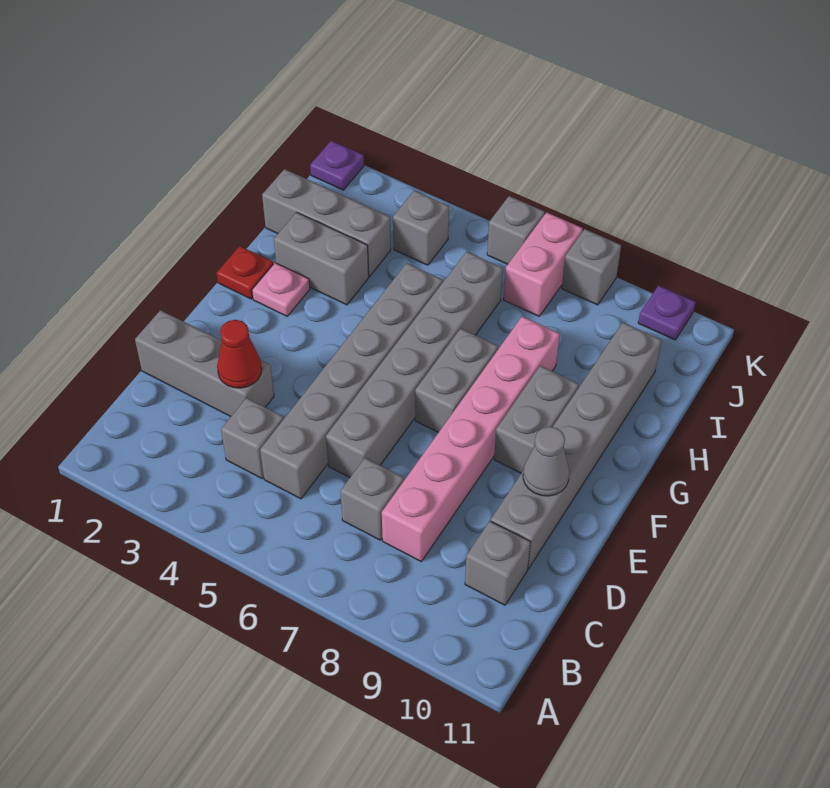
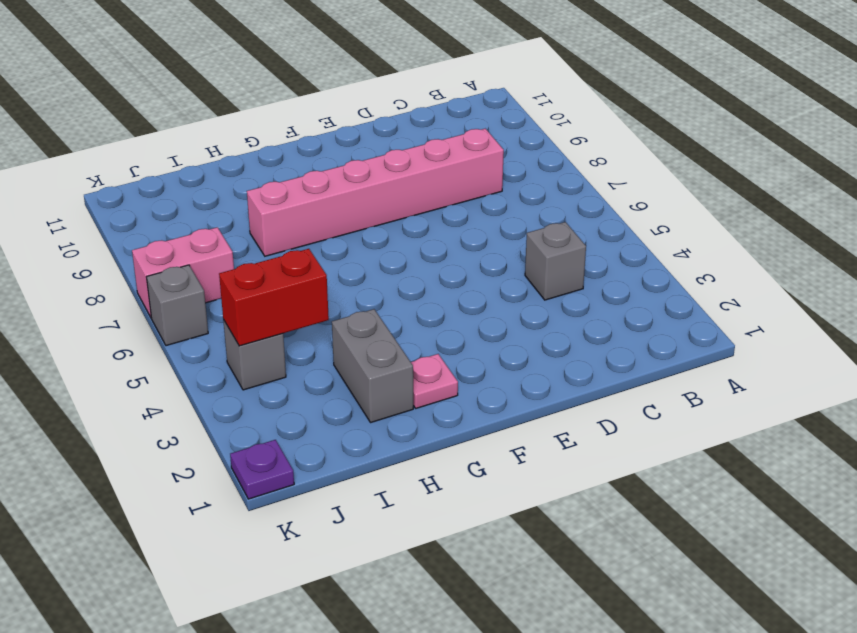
red 1x2 brick [219,249,329,346] -> none
none -> grey 1x6 brick [260,263,443,499]
none -> grey 1x1 brick [341,458,404,540]
none -> grey 1x1 brick [465,521,531,605]

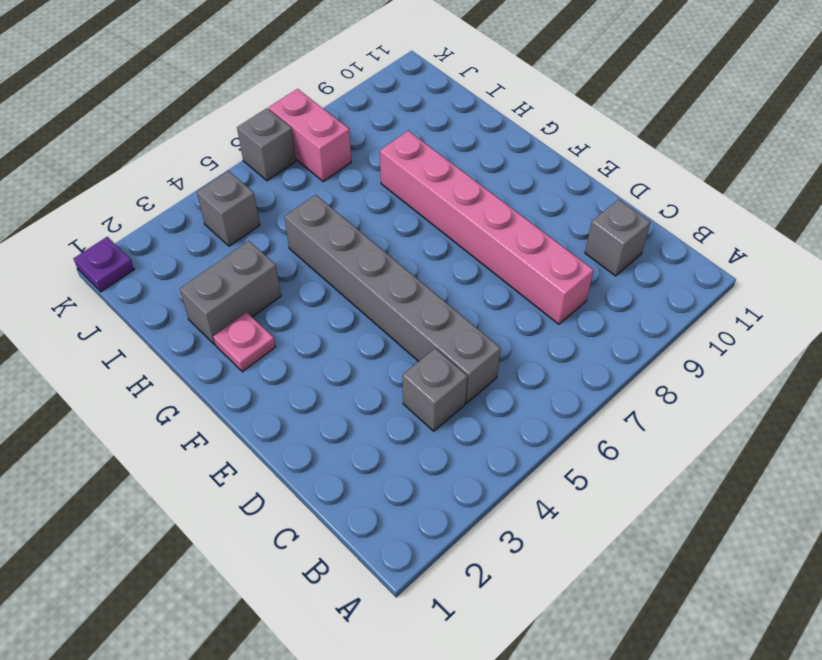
none -> grey 1x1 brick [341,458,404,540]
none -> grey 1x3 brick [135,310,274,416]
none -> grey 1x6 brick [326,252,503,477]

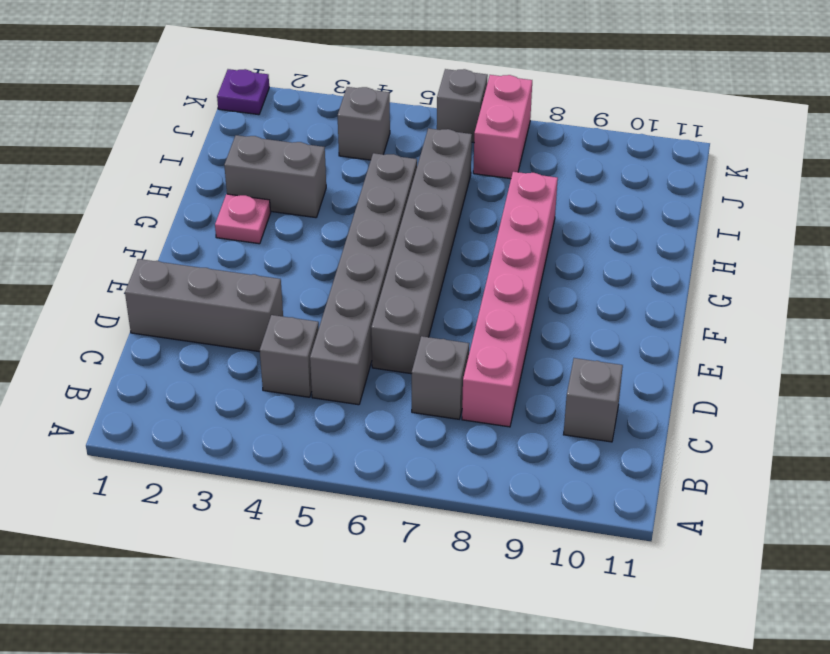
none -> grey 1x6 brick [491,323,661,569]
none -> grey 1x2 brick [415,329,498,433]
none -> grey 1x2 brick [494,366,579,473]

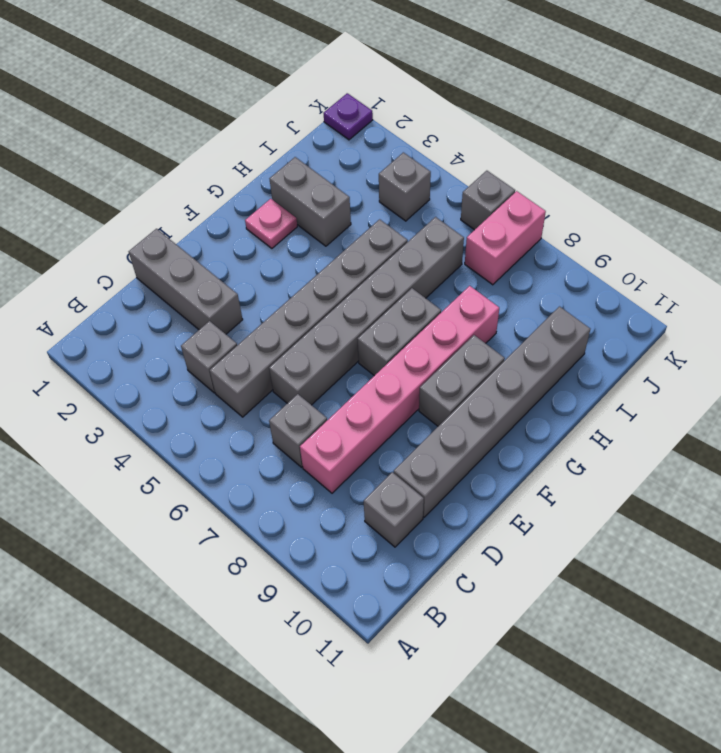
none -> red 1x1 plate [217,246,273,299]
none -> grey 1x3 brick [262,169,391,276]
none -> grey 1x1 brick [562,229,621,305]

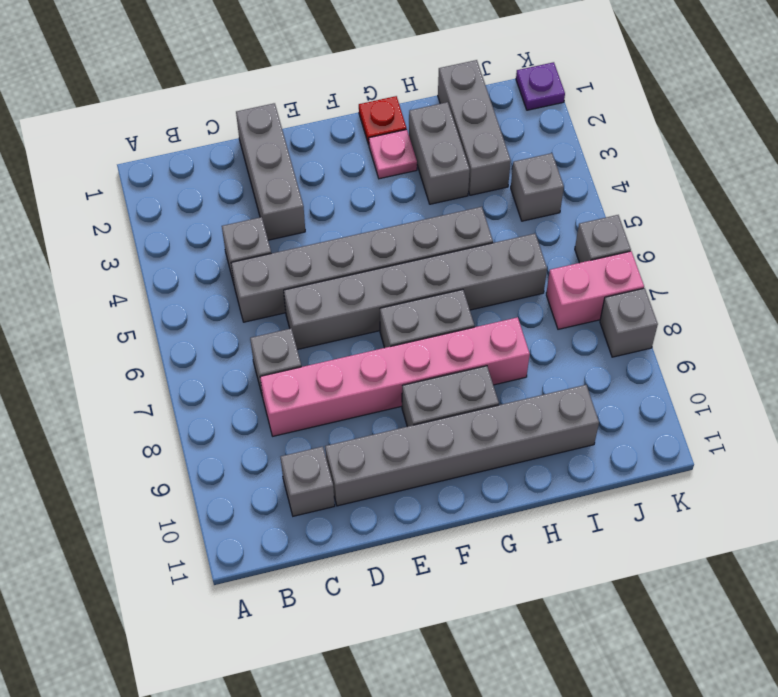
none -> purple 1x1 plate [638,285,695,340]
none -> red 1x1 cone [217,320,262,388]
none -> grey 1x1 cone [523,427,569,496]

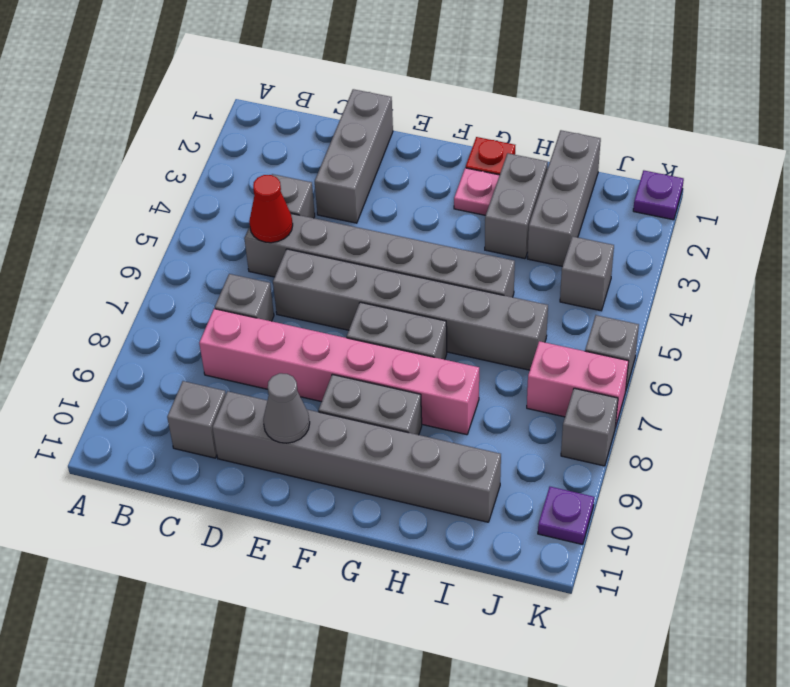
red 1x1 cone [249,175,293,243] -> red 1x1 cone moved to [217,320,262,388]

